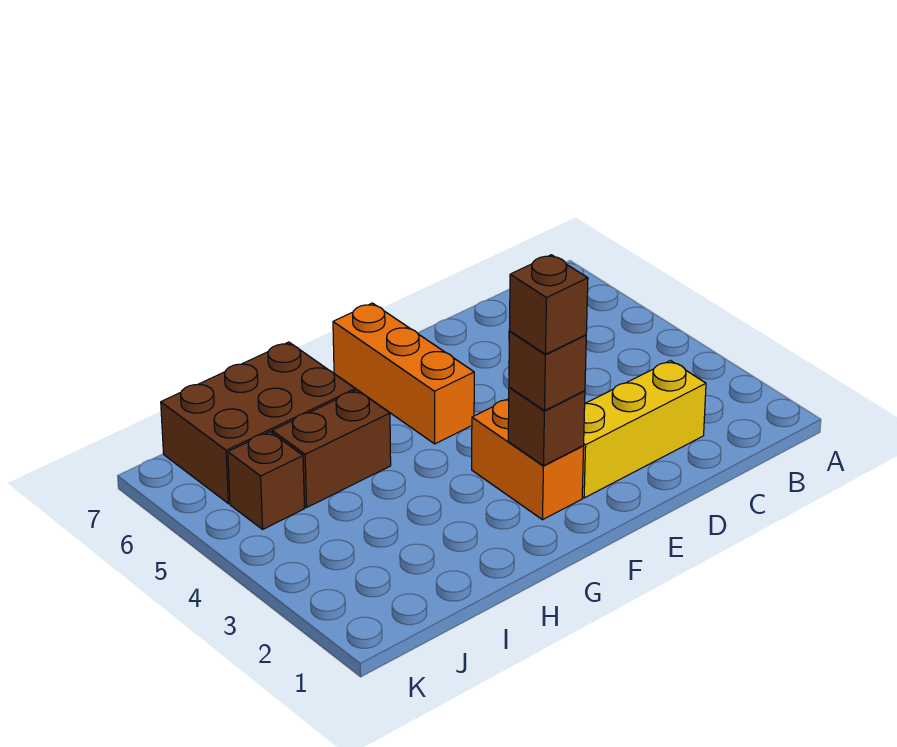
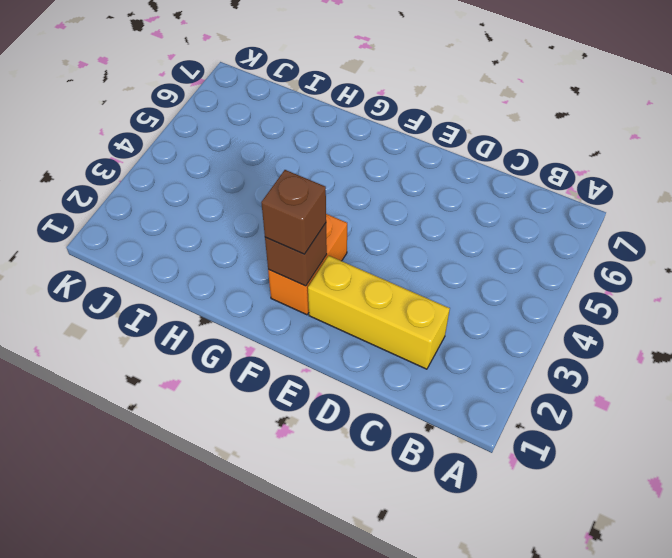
none -> orange 1x3 brick [333,303,474,444]
none -> brown 1x2 brick [272,390,391,507]

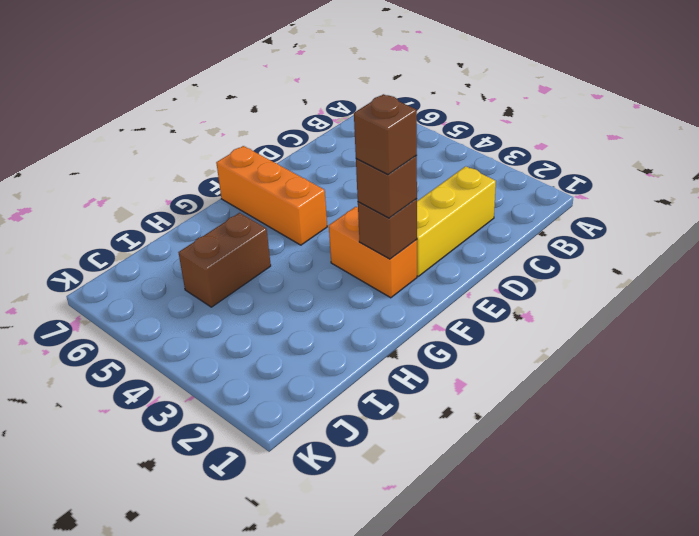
none -> brown 2x3 brick [161,342,355,504]
none -> brown 1x1 brick [228,432,304,529]

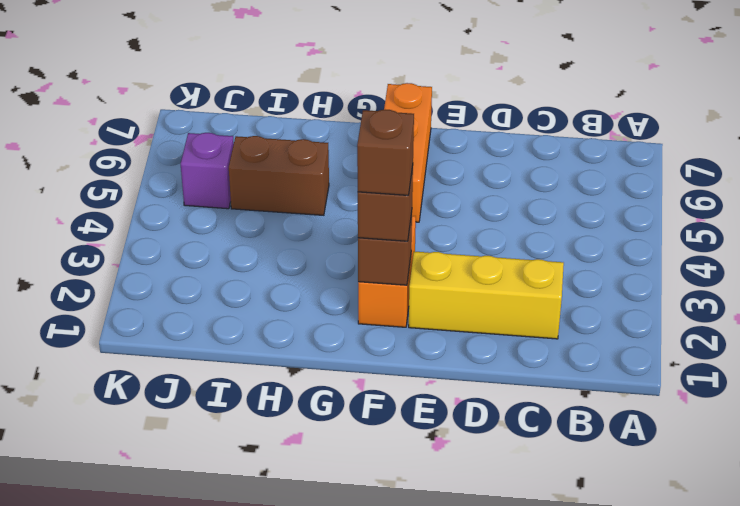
purple 1x1 brick [181,133,234,209] -> brown 1x1 brick [228,432,304,529]
none -> brown 2x3 brick [161,342,355,504]

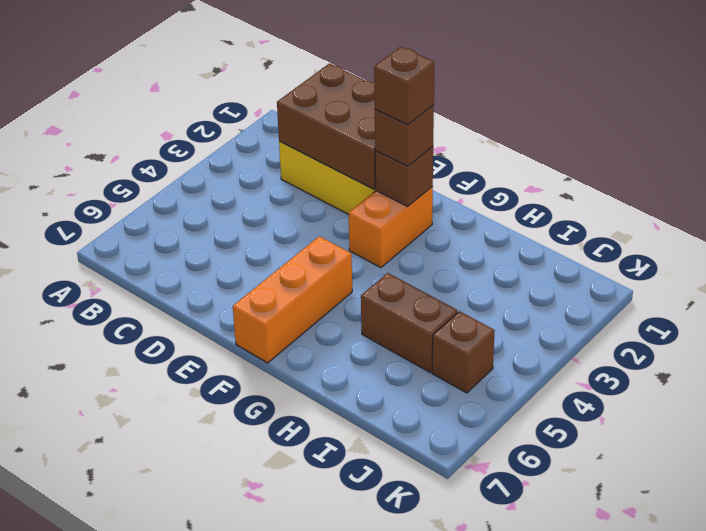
brown 2x3 brick [277,63,376,189] -> brown 2x3 brick moved to [161,342,355,504]

